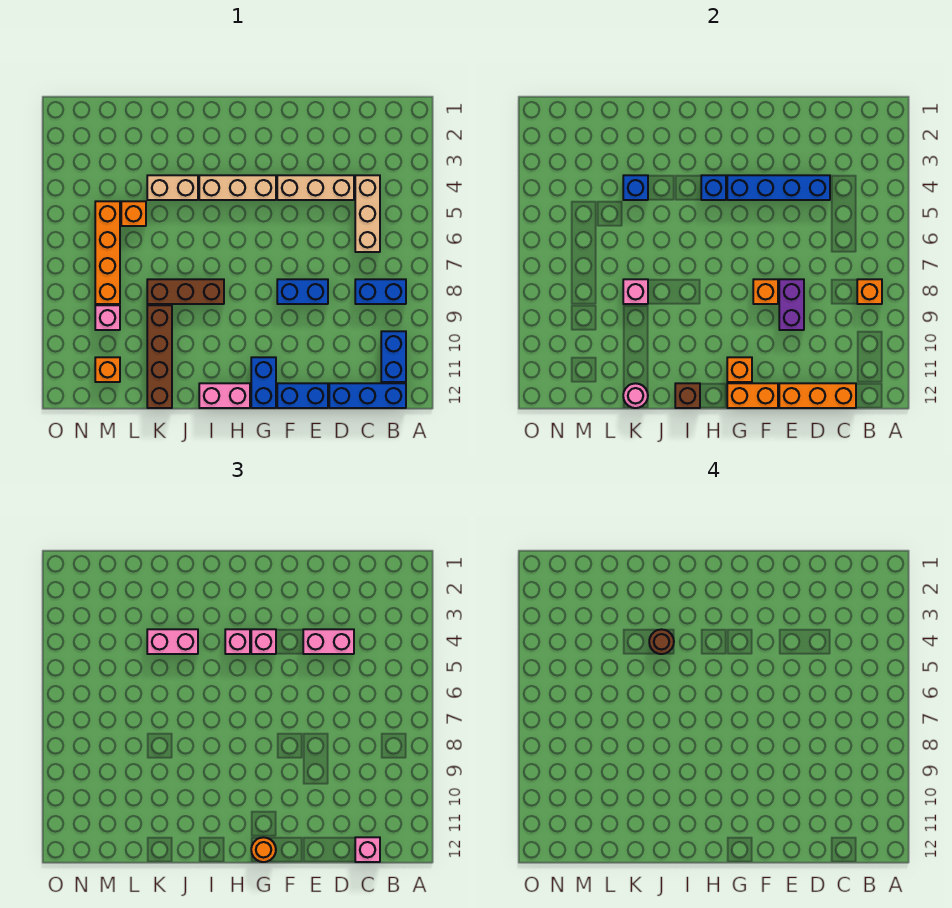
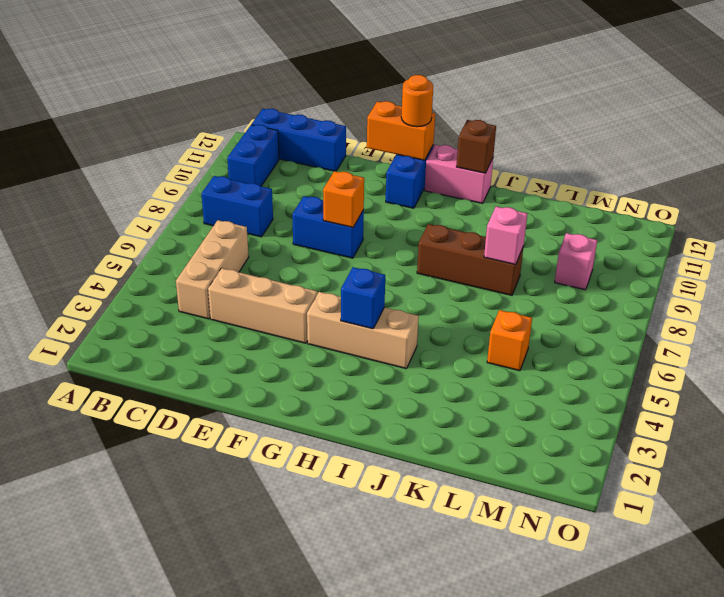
none -> blue 1x2 brick [277,383,328,408]
none -> tan 1x2 brick [147,175,198,200]
none -> brown 1x4 brick [147,305,172,408]
none -> orange 1x4 brick [95,201,120,304]

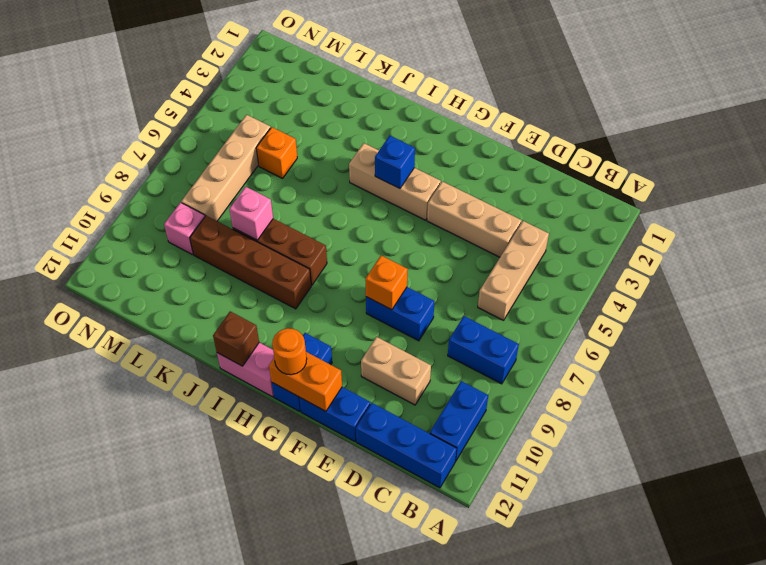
tan 1x2 brick [361,337,431,405] -> tan 1x2 brick moved to [147,175,198,200]
brown 1x4 brick [190,216,311,309] -> brown 1x4 brick turned to [147,305,172,408]
tan 1x4 brick [181,115,270,221] -> orange 1x4 brick [95,201,120,304]
none -> orange 1x1 brick [95,357,120,382]
none -> orange 1x1 brick [857,279,882,304]
none -> orange 1x3 brick [779,383,856,408]
none -> blue 1x4 brick [727,175,830,200]

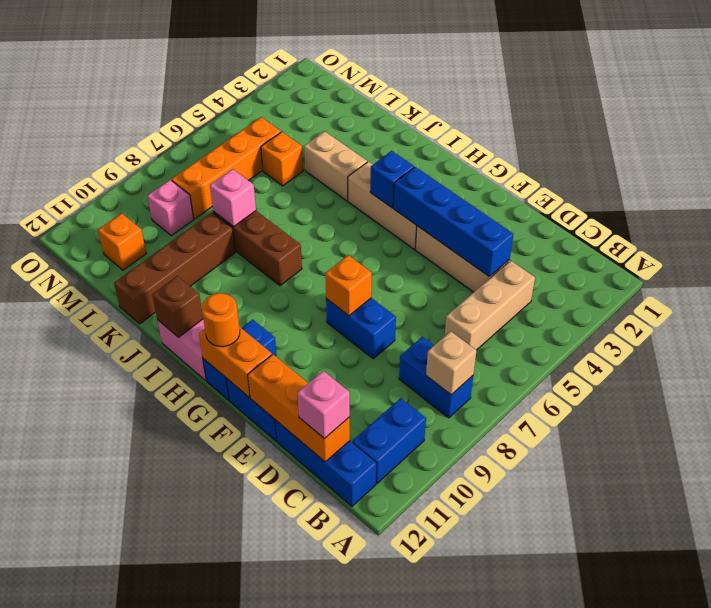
tan 1x1 brick [426,331,477,395] -> orange 1x1 brick [857,279,882,304]
none -> purple 1x2 brick [779,279,804,330]
none -> orange 1x1 brick [727,357,752,382]
none -> blue 1x1 brick [623,175,648,200]
none -> pink 1x1 round brick [623,383,648,408]

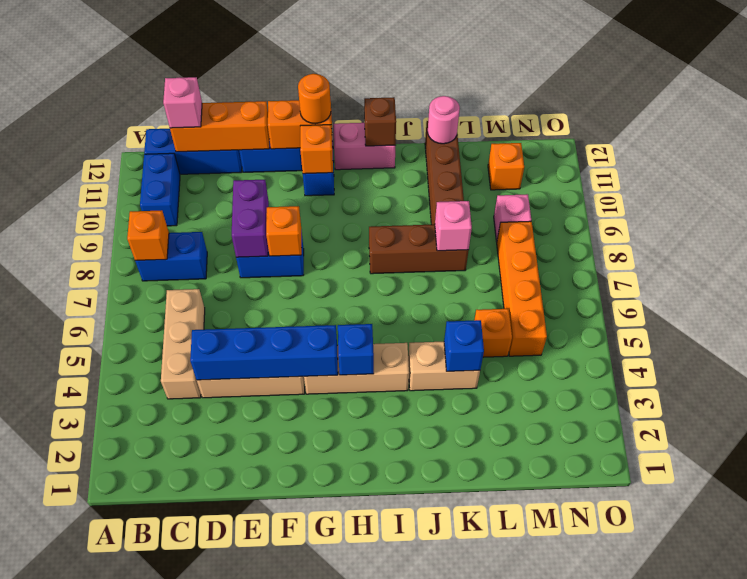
none -> pink 1x2 brick [303,629,354,654]
none -> pink 1x1 brick [251,629,276,654]
none -> pink 1x1 brick [225,629,250,654]
none -> pink 1x2 brick [147,629,198,654]

